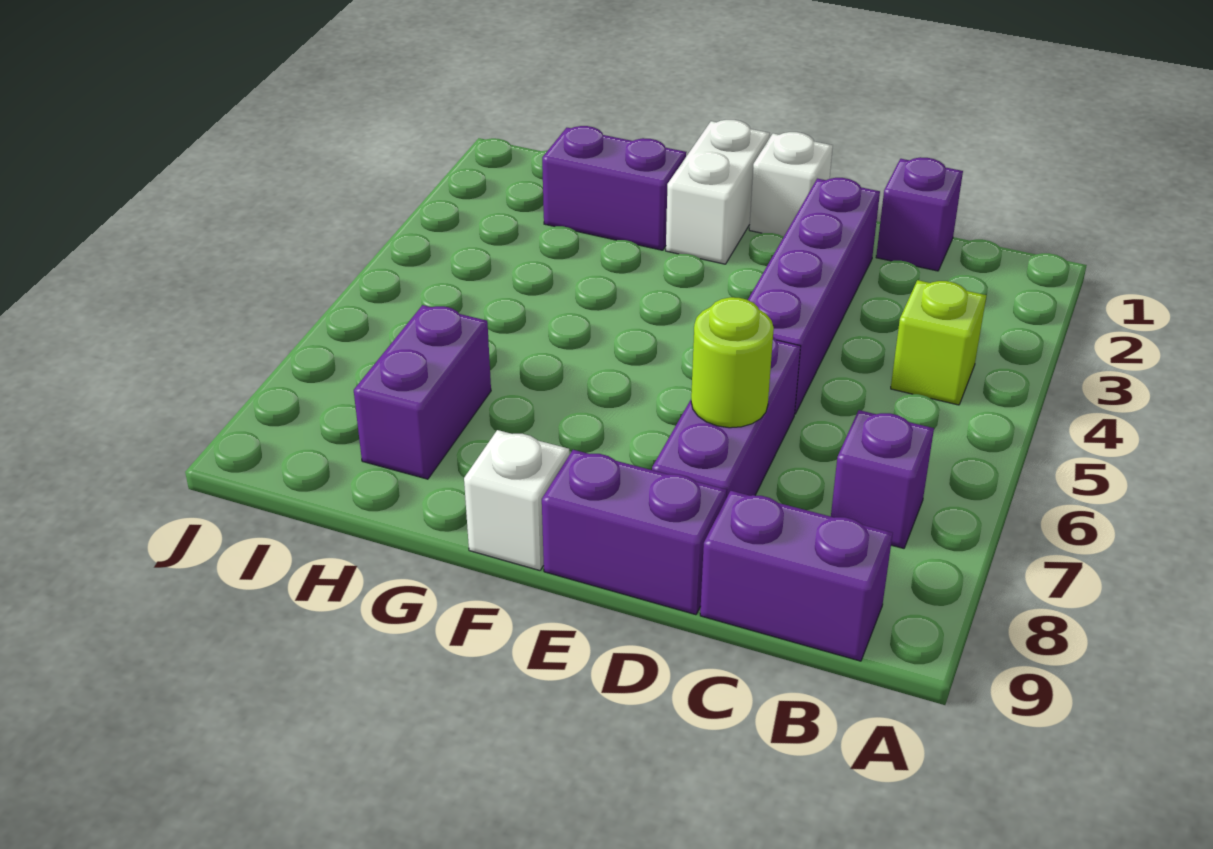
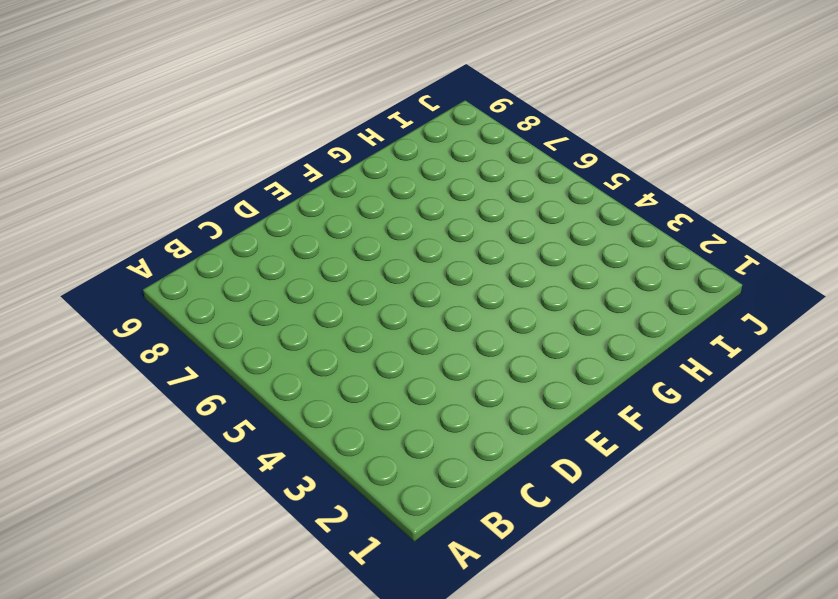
none -> lime 1x1 brick [891,280,987,405]
none -> purple 1x1 brick [831,410,934,548]
none -> purple 1x2 brick [700,491,893,661]

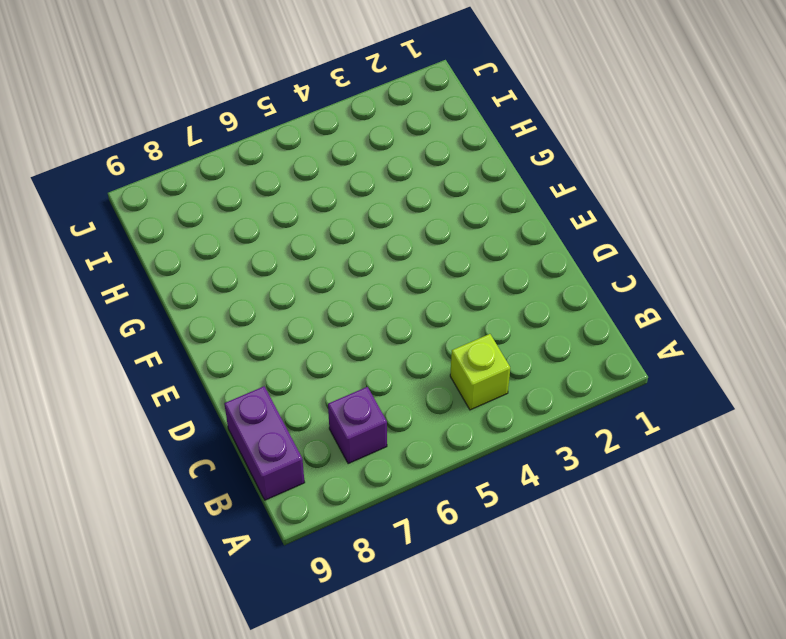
none -> purple 1x1 brick [876,157,963,271]
none -> purple 1x4 brick [748,178,880,414]
none -> purple 1x3 brick [652,337,801,498]

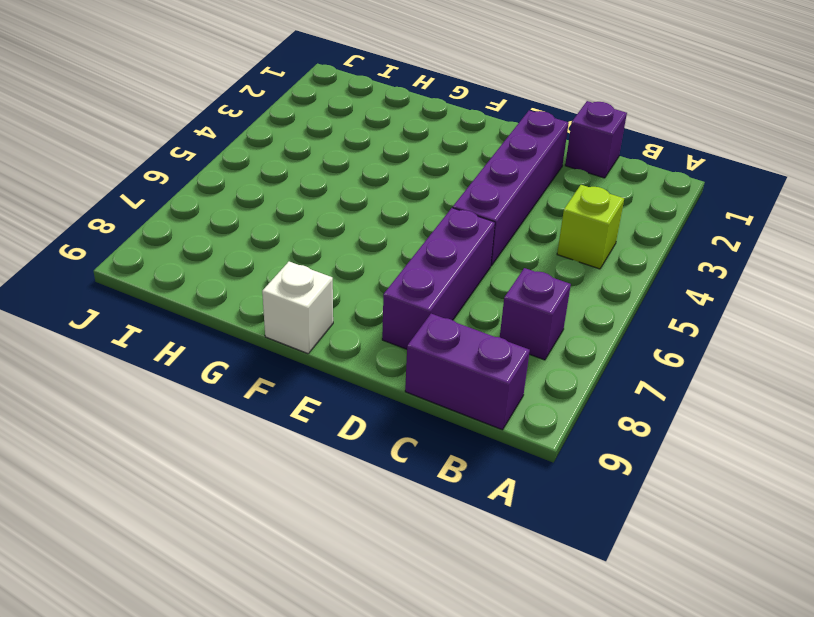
none -> purple 1x2 brick [542,450,727,615]
none -> white 1x1 brick [749,132,833,237]
none -> white 1x2 brick [666,120,770,264]

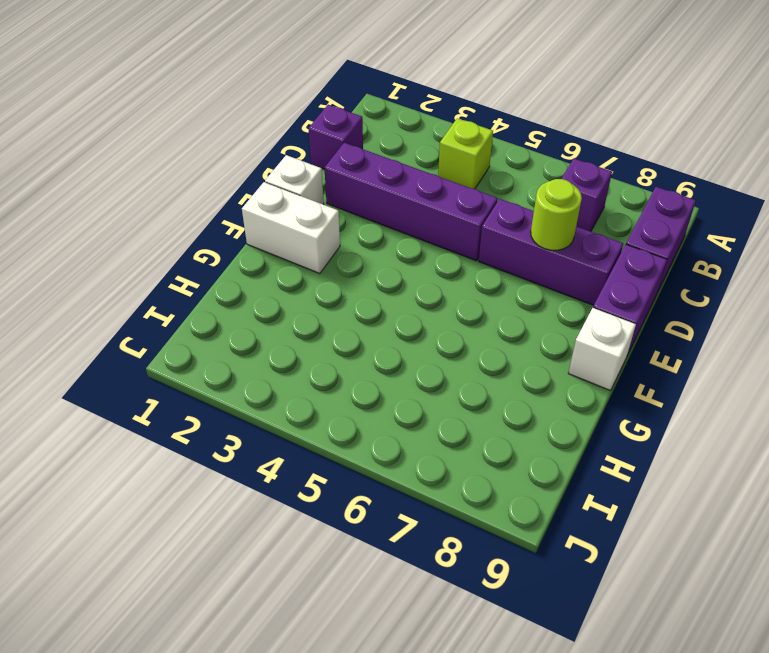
none -> purple 1x2 brick [542,126,686,250]
none -> purple 1x2 brick [354,305,491,479]

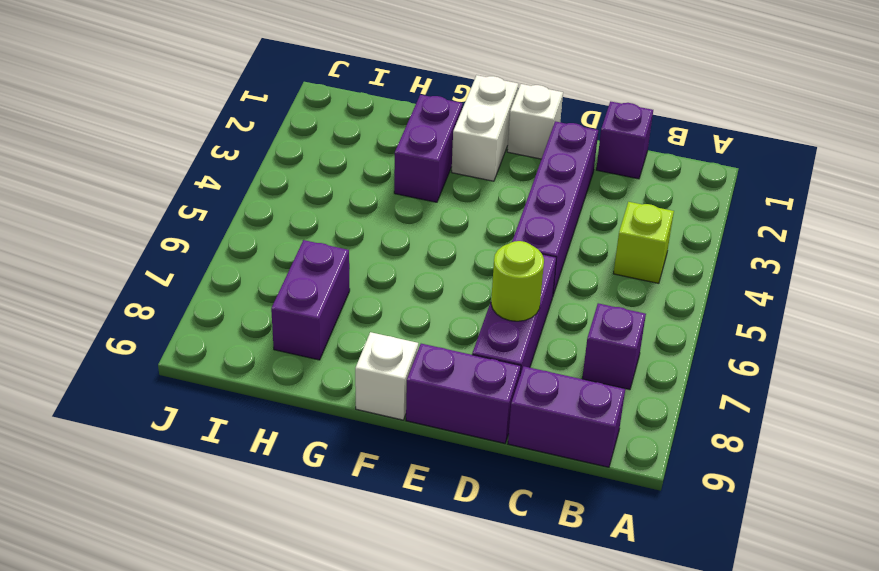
purple 1x2 brick [394,95,463,202] -> purple 1x2 brick turned to [542,126,686,250]

